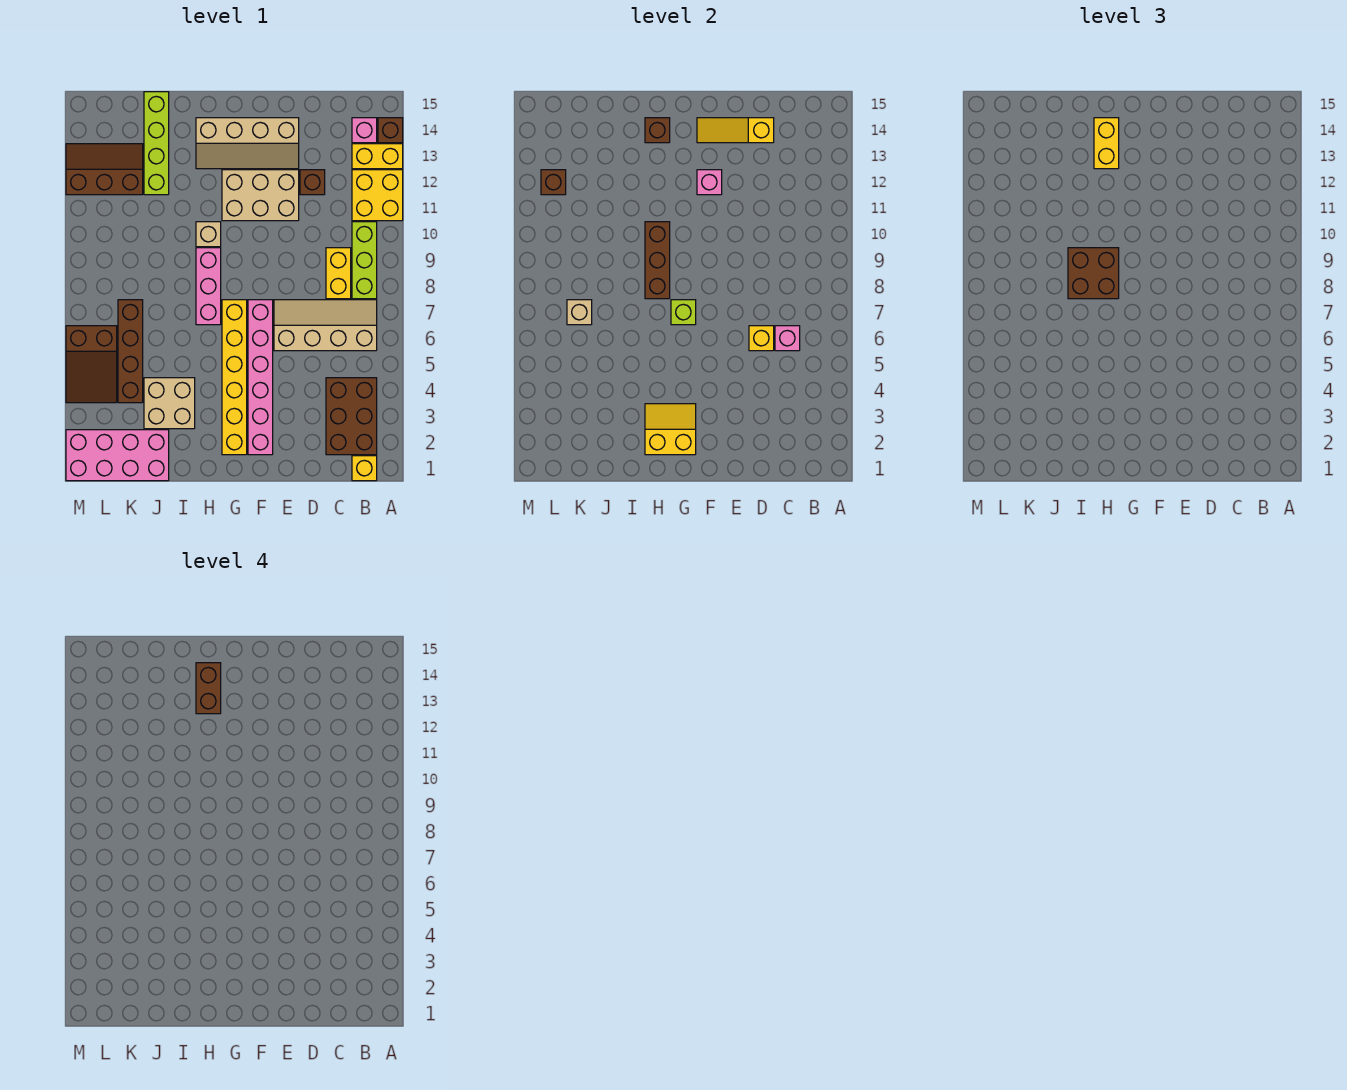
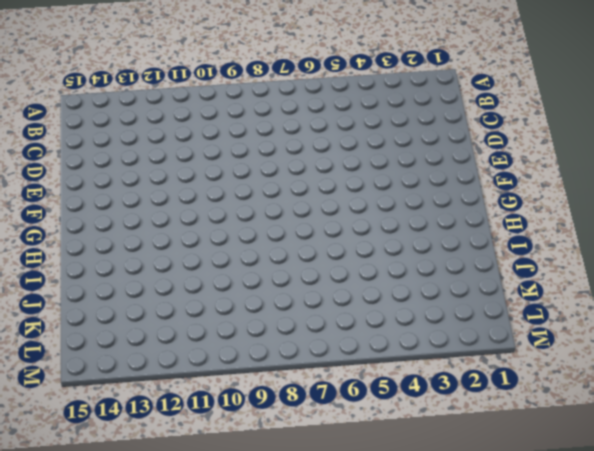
none -> yellow 2x2 brick [352,170,403,221]
none -> yellow 1x2 brick [352,144,403,169]
none -> brown 1x1 brick [378,118,403,143]
none -> yellow 1x1 brick [352,456,377,481]

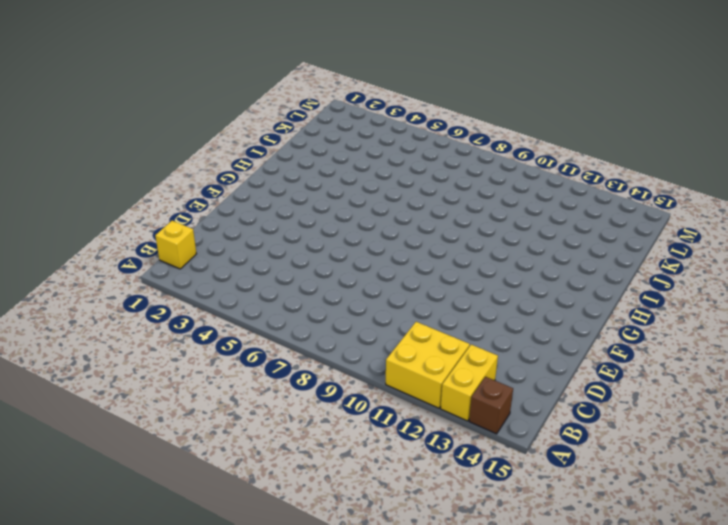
none -> brown 2x3 brick [326,378,377,455]
none -> tan 2x4 slope [274,300,377,351]
none -> lime 1x3 brick [352,222,377,299]
none -> pink 1x1 brick [352,118,377,143]

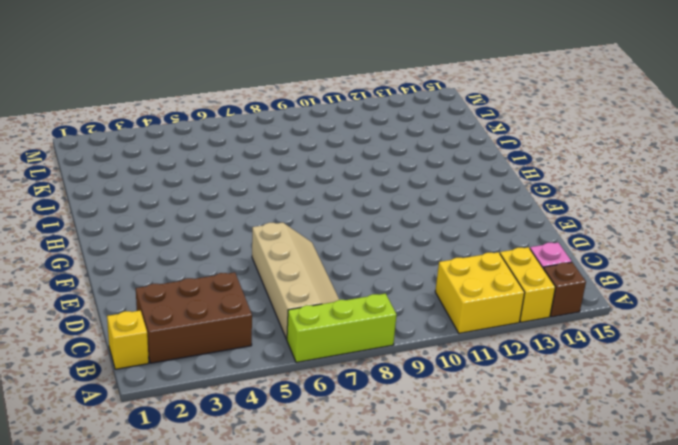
lime 1x3 brick [287,294,397,362] -> lime 1x3 brick moved to [352,222,377,299]
none -> yellow 1x2 brick [326,248,351,299]
none -> brown 1x1 brick [300,170,325,195]
none -> tan 2x3 brick [222,170,299,221]
none -> tan 2x4 slope [196,118,299,169]

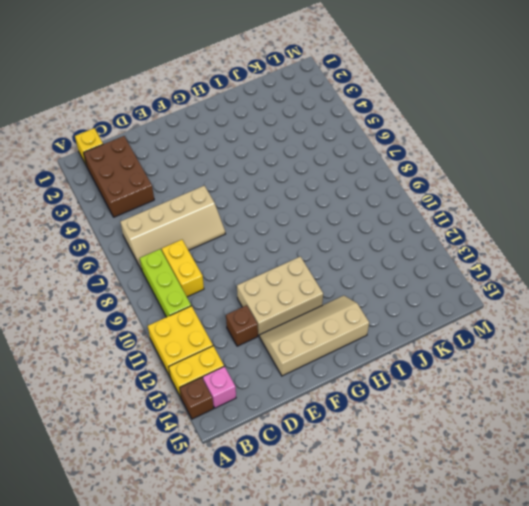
none -> pink 1x6 brick [248,300,273,455]
none -> yellow 1x6 brick [222,300,247,455]
none -> pink 1x3 brick [196,248,221,325]
none -> tan 1x1 brick [196,222,221,247]

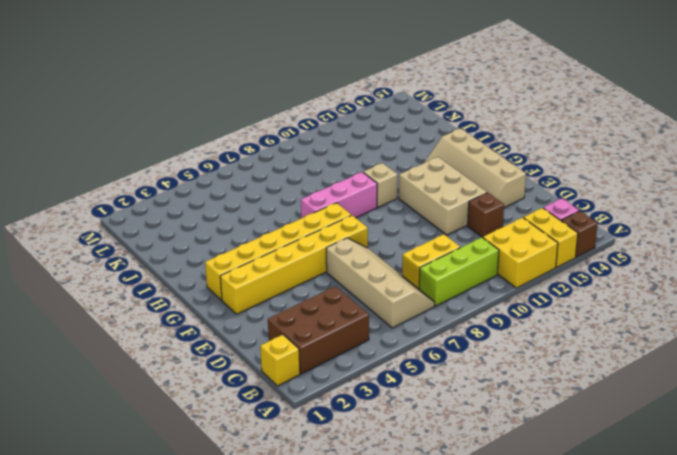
yellow 1x6 brick [220,215,368,314] -> pink 1x6 brick [248,300,273,455]
none -> tan 2x2 brick [144,378,195,429]
none -> pink 2x4 brick [66,430,169,481]
none -> lime 1x4 brick [144,92,169,195]
none -> brown 1x4 brick [118,300,143,403]

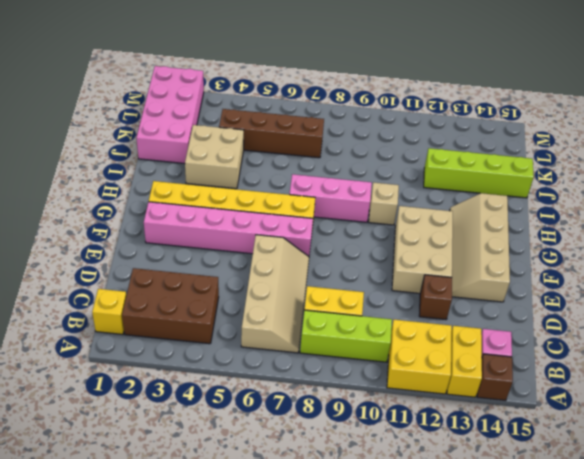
none -> brown 2x3 slope [66,144,143,195]
none -> brown 2x3 slope [66,326,117,403]
none -> pink 1x1 brick [775,326,800,351]
none -> yellow 1x1 brick [749,326,774,351]

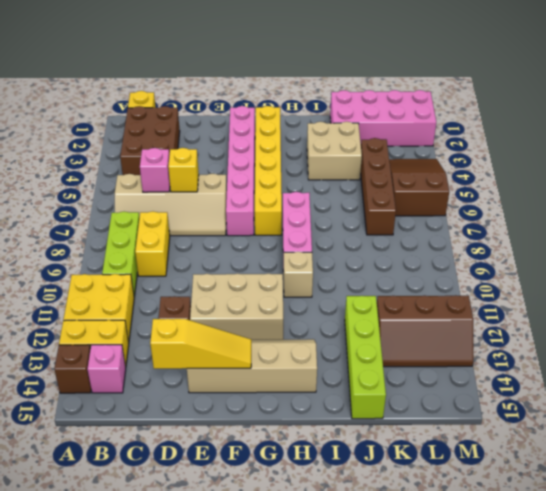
none -> pink 1x1 brick [697,170,722,195]
none -> yellow 2x2 slope [645,404,696,455]
none -> lime 1x1 brick [671,300,696,325]
none -> brown 1x3 brick [645,222,670,299]

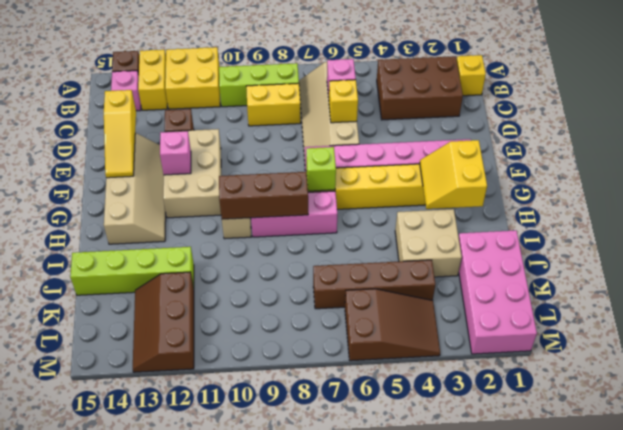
none -> brown 1x1 brick [645,118,670,143]
none -> tan 1x1 brick [567,300,592,325]
none -> brown 1x1 brick [541,170,566,195]
none -> brown 2x2 brick [1068,248,1119,299]

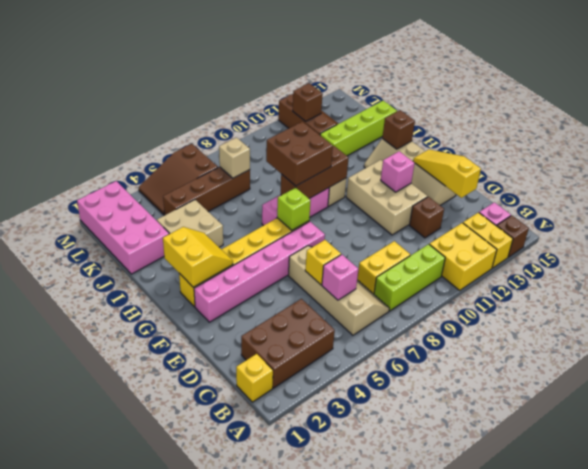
none -> yellow 1x2 brick [1094,118,1119,169]
none -> brown 1x2 brick [196,663,221,714]

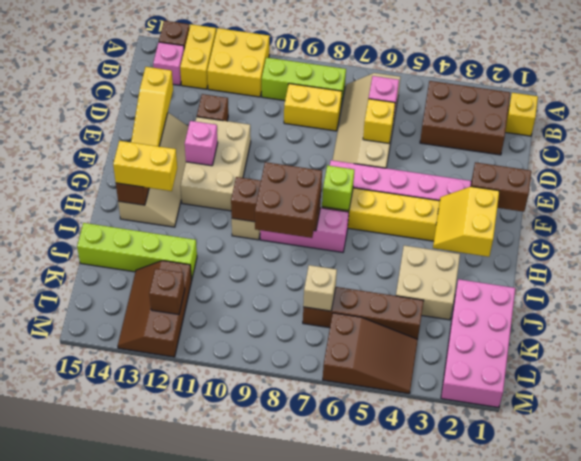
brown 1x2 brick [471,162,531,212] -> brown 1x2 brick moved to [196,663,221,714]

